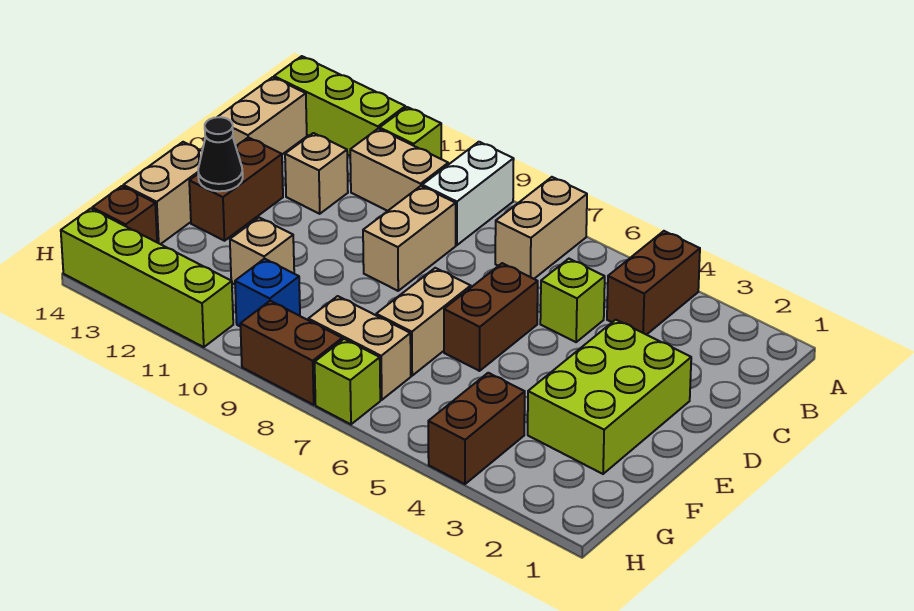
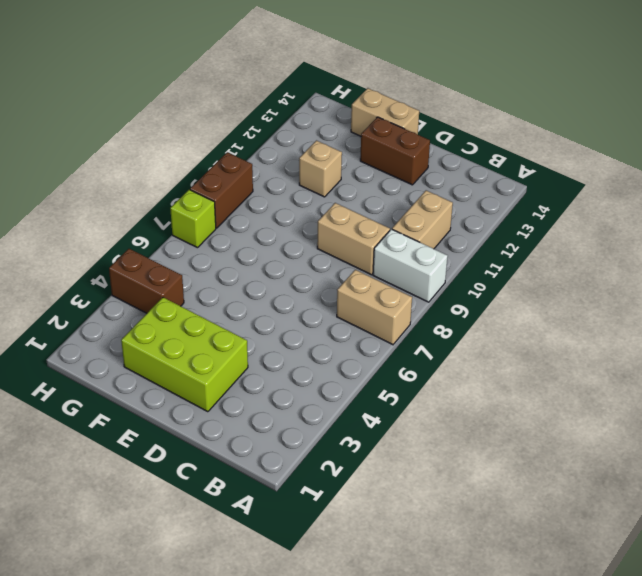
none -> brown 1x2 brick [607,231,700,335]
none -> lime 1x1 brick [380,107,441,159]
none -> lime 1x3 brick [274,56,405,156]

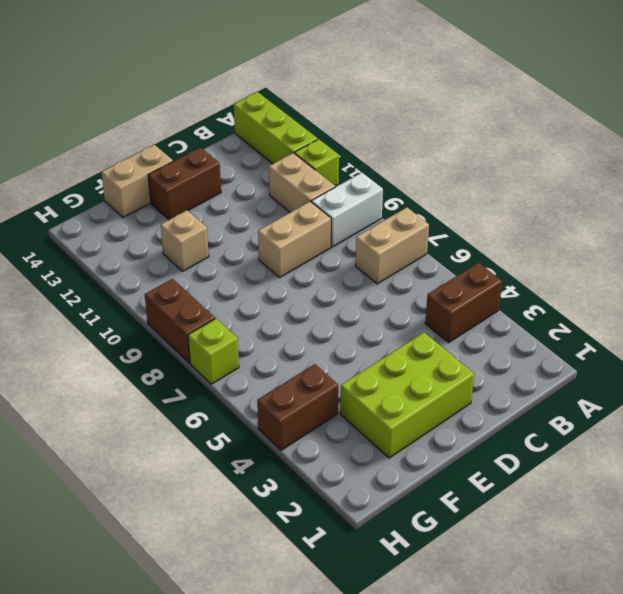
none -> tan 1x2 brick [218,77,307,154]
none -> lime 1x1 brick [540,259,605,342]
none -> tan 1x1 brick [285,133,348,214]

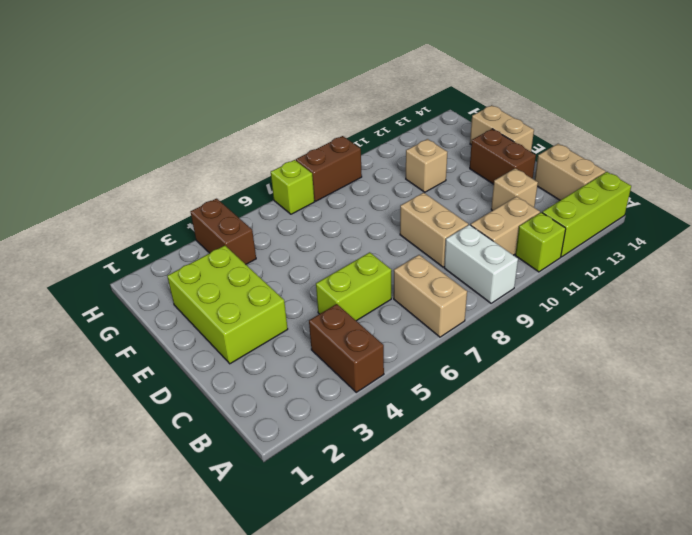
lime 1x2 brick [316,252,391,321] -> lime 1x1 brick [540,259,605,342]
none -> brown 1x2 brick [444,263,538,371]
none -> tan 1x2 brick [376,268,471,376]
none -> tan 1x2 brick [308,296,411,400]

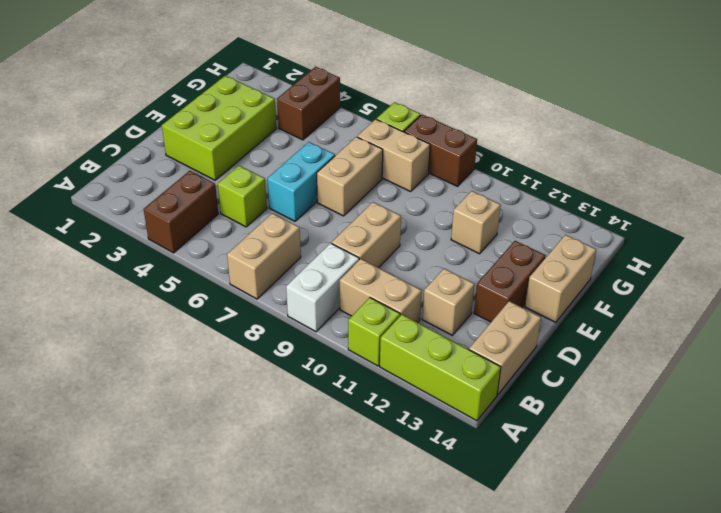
cyan 1x2 brick [267,142,335,221] -> brown 1x2 brick [444,263,538,371]
none -> blue 1x1 brick [235,259,300,326]
none -> brown 1x1 brick [92,186,157,242]
none -> lime 1x4 brick [61,209,233,347]

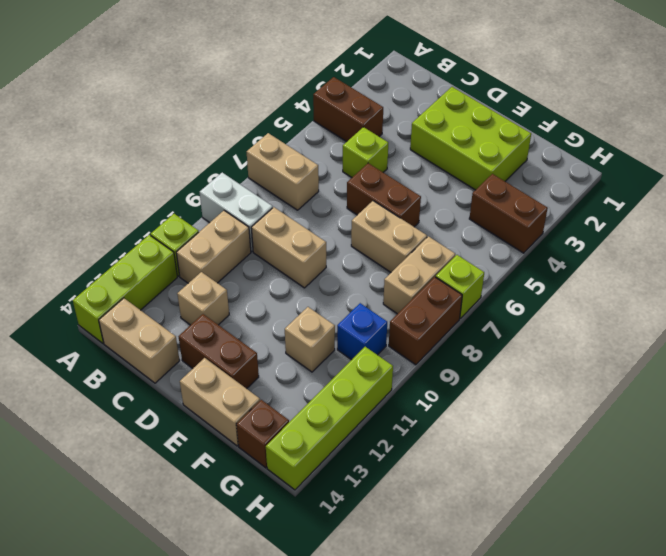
none -> black 1x1 cone [198,117,243,191]

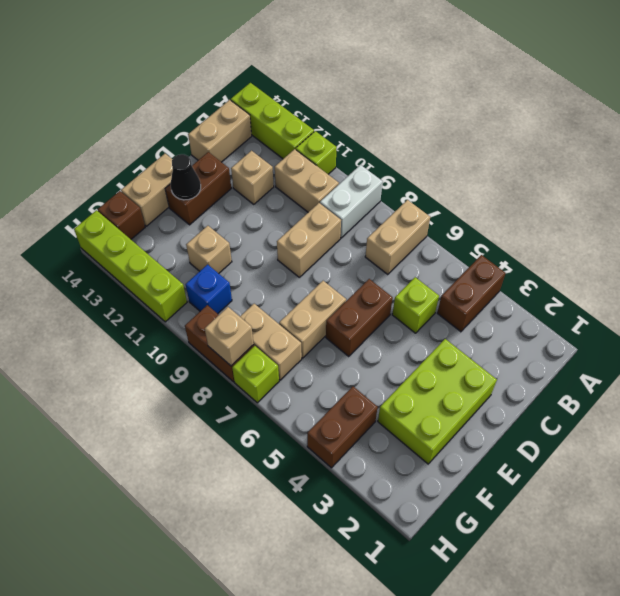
tan 1x1 brick [205,307,254,366] -> none

